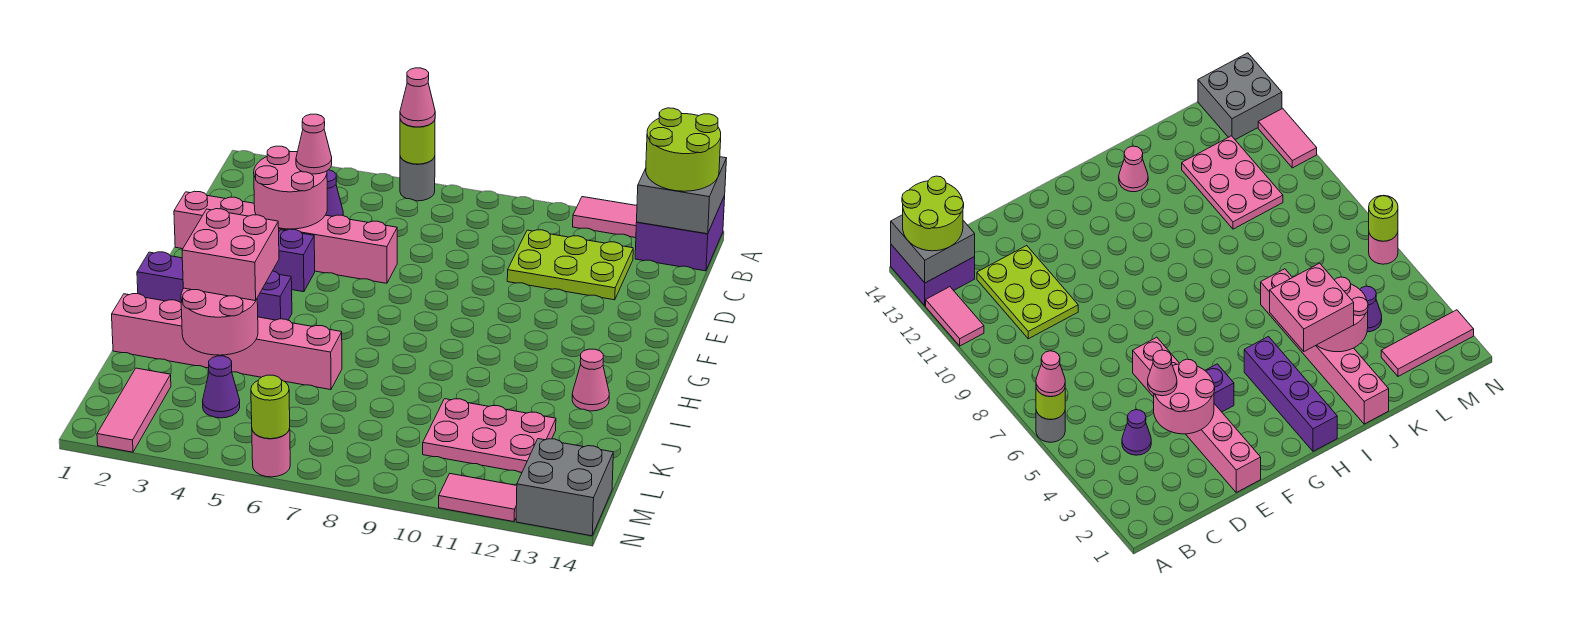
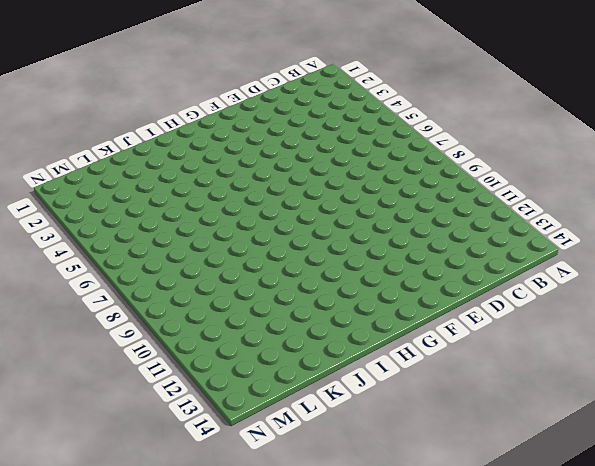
none -> grey 1x1 round brick [400,156,435,201]
none -> pink 1x2 tile [573,197,637,238]
none -> purple 2x2 brick [635,196,725,271]

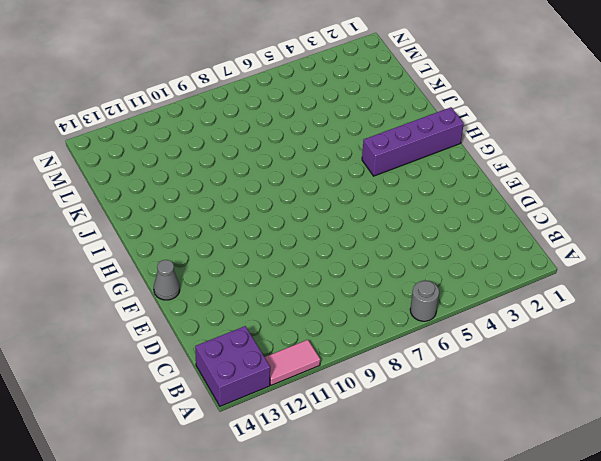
grey 1x1 cone [154,260,180,300] -> none
none -> purple 1x1 cone [326,170,343,216]
none -> lime 2x3 plate [507,230,633,300]
none -> pink 1x6 brick [174,191,397,283]

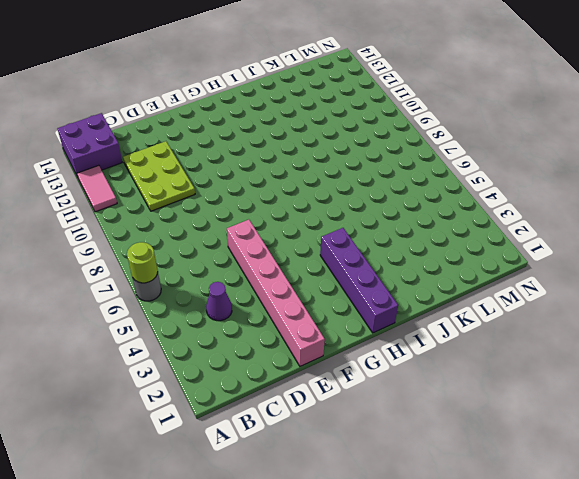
none -> purple 1x1 brick [273,229,315,292]
none -> pink 1x1 cone [572,349,609,411]
none -> pink 1x6 brick [112,294,342,390]

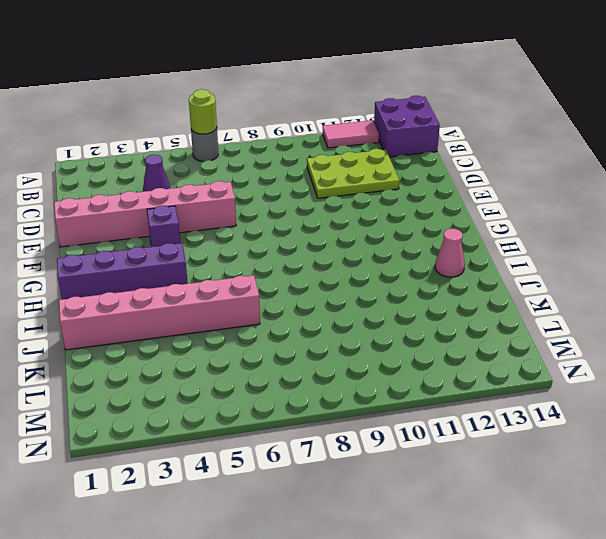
none -> pink 2x3 plate [423,399,556,472]
none -> pink 1x3 tile [97,368,171,452]
none -> purple 1x1 cone [203,356,240,418]

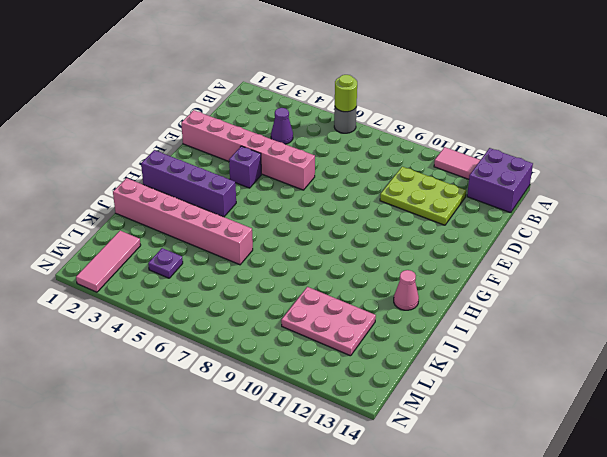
purple 1x1 plate [148,248,183,278] -> purple 1x1 cone [203,356,240,418]
none -> grey 2x2 brick [516,439,613,536]
none -> pink 1x1 round brick [252,429,290,477]
none -> pink 1x2 tile [439,474,517,522]

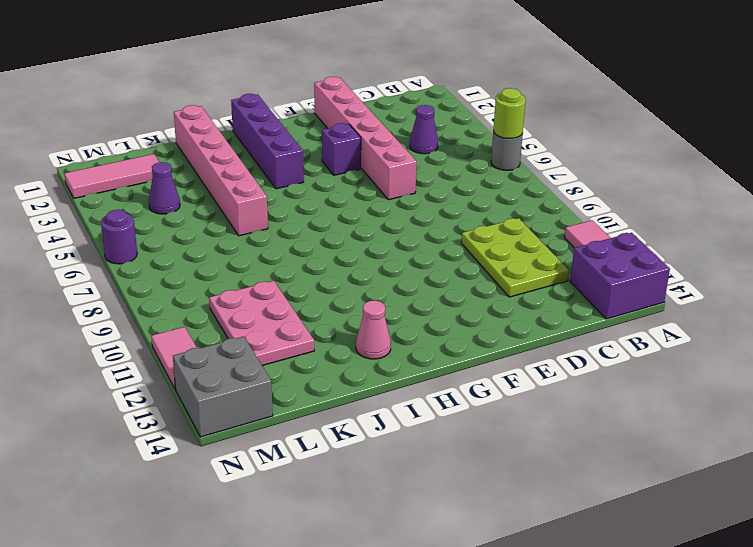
purple 1x1 round brick [101,210,137,264] -> pink 1x1 round brick [252,429,290,477]
none -> grey 2x2 brick [637,157,726,234]
none -> pink 2x2 round brick [254,146,327,229]
none -> pink 2x2 round brick [181,288,258,355]

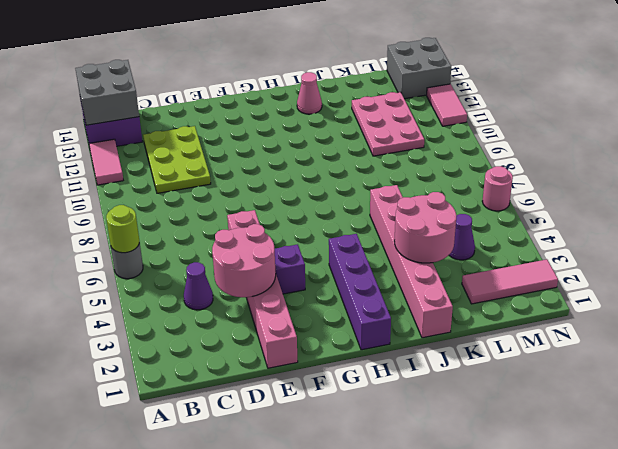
none -> lime 1x1 round brick [251,375,290,439]
none -> pink 1x1 cone [400,68,435,127]
none -> lime 2x2 round brick [646,108,721,191]

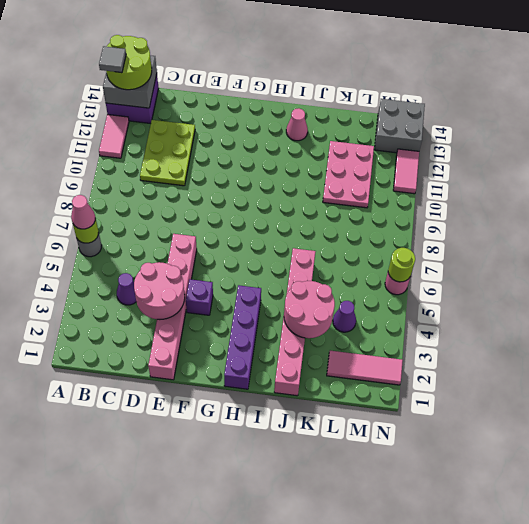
grey 1x1 tile [99,46,126,73] -> none
none -> pink 1x1 cone [296,114,332,174]
none -> pink 2x2 brick [182,209,279,301]

